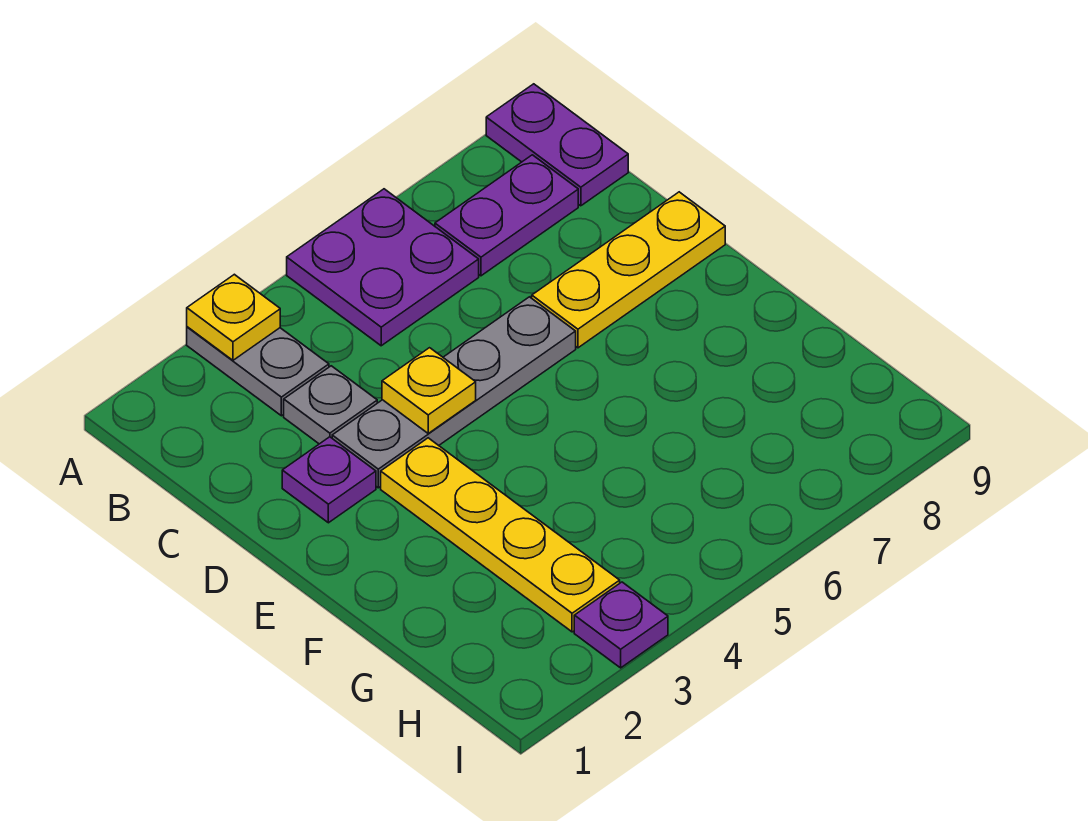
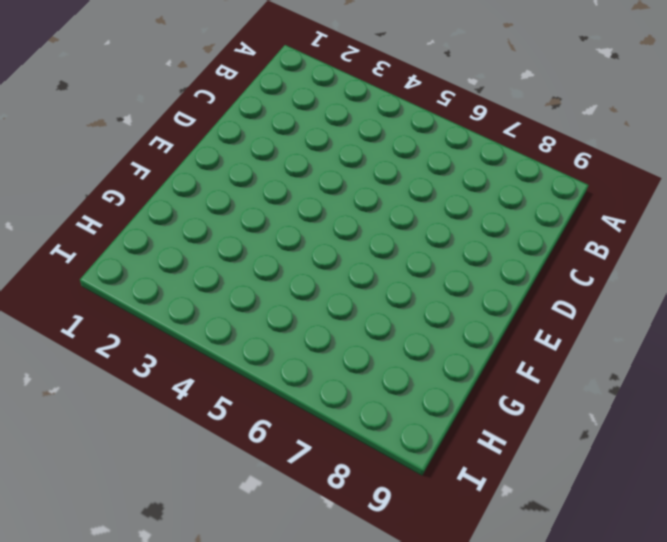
none -> grey 1x2 plate [187,327,329,416]
none -> purple 2x2 plate [287,189,479,346]
none -> purple 1x2 plate [486,84,628,206]

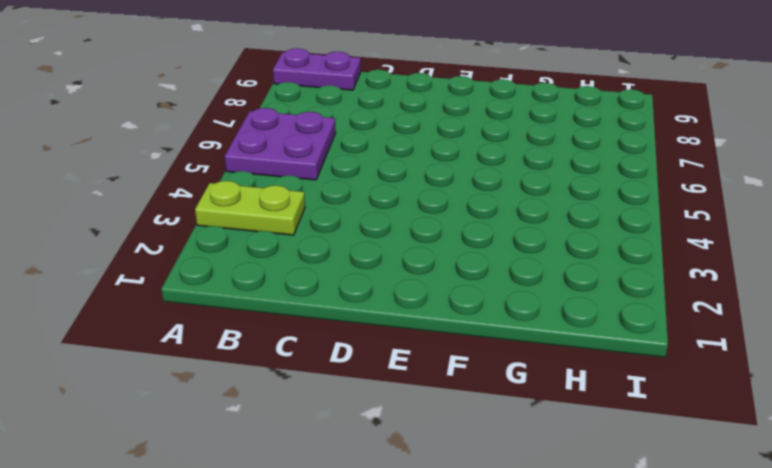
lime 1x2 plate [195,181,305,235] -> grey 1x2 plate [187,327,329,416]
none -> purple 1x2 plate [435,155,578,276]
none -> grey 1x1 plate [284,366,377,444]
none -> purple 1x1 plate [282,437,376,523]

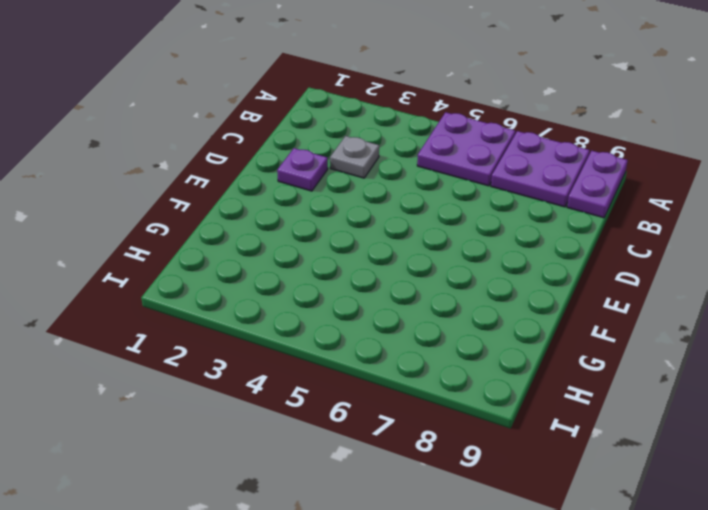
purple 2x2 plate [491,131,590,207] -> purple 1x2 plate [435,155,578,276]
none -> grey 1x2 plate [187,327,329,416]
none -> grey 1x4 plate [332,297,576,488]
none -> yellow 1x3 plate [532,192,725,348]

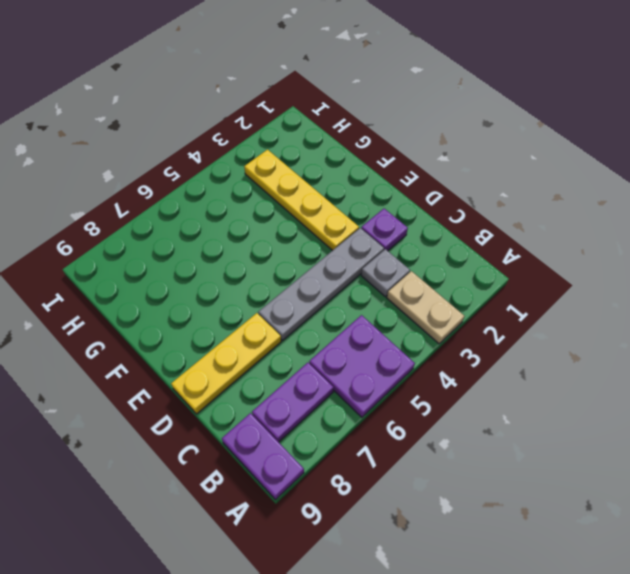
tan 1x2 plate [387,271,464,344] -> grey 1x2 plate [187,327,329,416]
none -> purple 1x1 plate [574,582,668,668]
none -> yellow 1x1 plate [187,274,280,360]
none -> yellow 1x1 plate [382,348,476,433]

